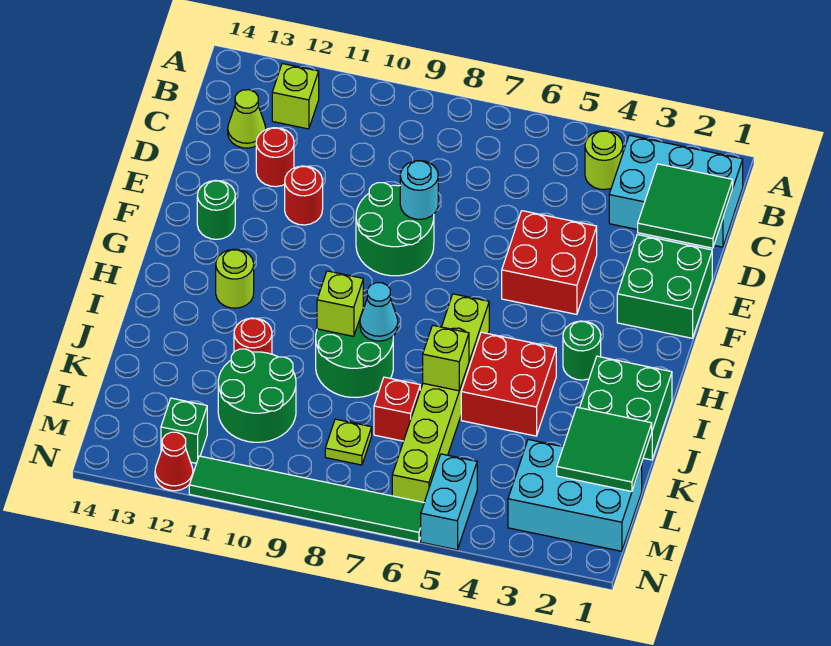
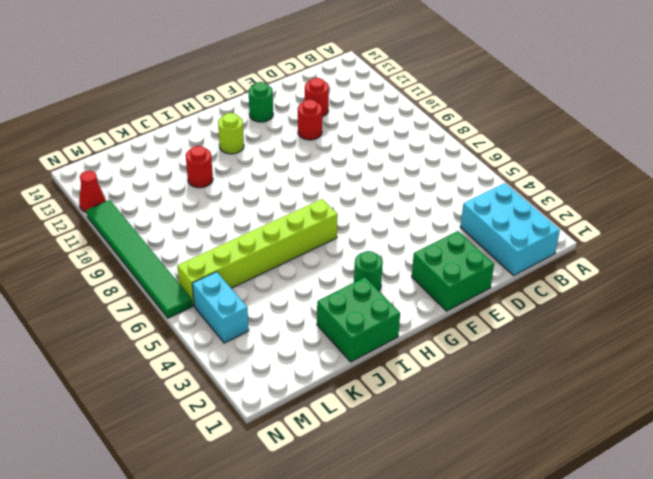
cyan 1x2 brick [192,272,249,343] -> cyan 1x2 brick turned to [421,454,477,550]
none -> lime 1x1 round brick [585,131,623,190]
none -> lime 1x1 brick [272,64,319,129]
none -> lime 1x1 cone [228,90,266,148]
none -> red 2x2 brick [502,211,597,314]

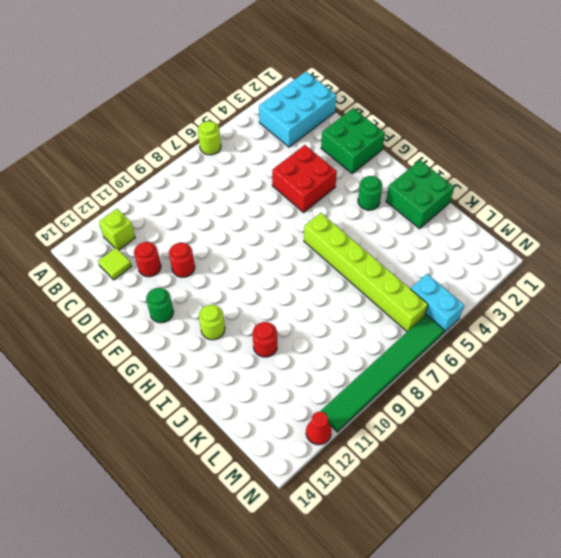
lime 1x1 round brick [198,121,221,155] -> lime 1x1 round brick moved to [585,131,623,190]
lime 1x1 tile [98,248,132,280] -> lime 1x1 cone [228,90,266,148]
none -> green 2x2 round brick [356,183,434,276]
none -> red 2x2 brick [461,332,556,436]
none -> green 2x2 round brick [316,308,393,398]
none -> red 1x1 brick [374,377,420,441]

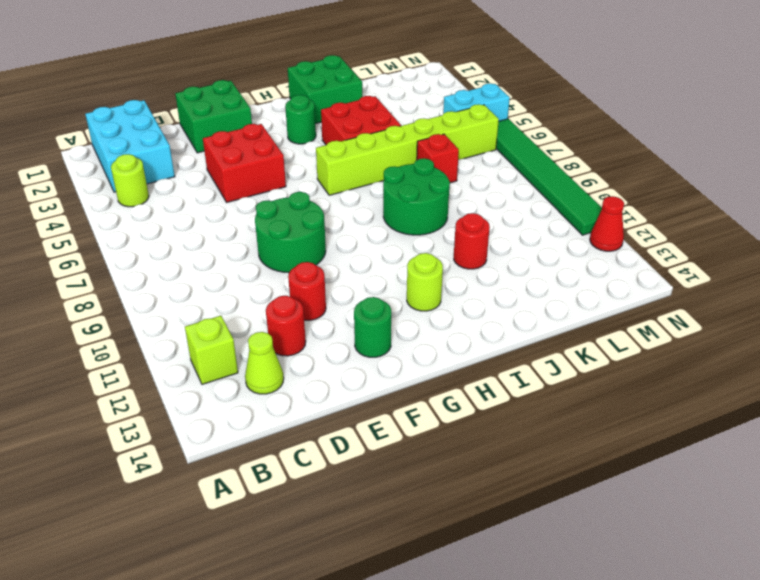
none -> green 2x2 round brick [218,349,296,442]
none -> cyan 2x3 brick [508,440,642,551]
none -> lime 1x1 plate [325,419,372,465]
none -> green 1x1 brick [161,398,207,463]

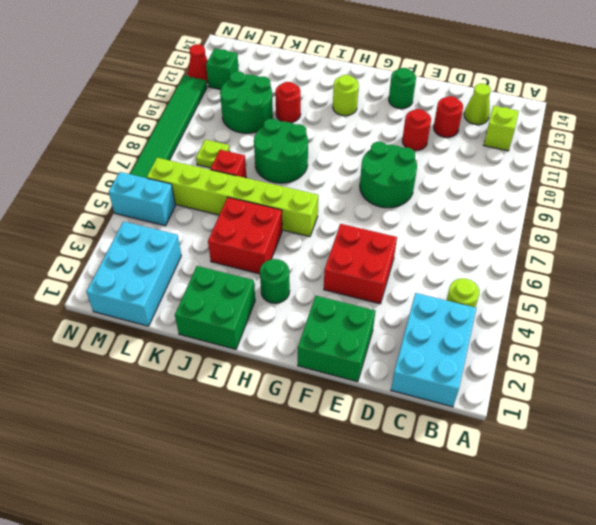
none -> green 2x2 tile [638,164,733,248]
none -> cyan 1x1 round brick [400,161,438,219]
none -> cyan 1x1 cone [360,283,398,341]
none -> lime 1x1 brick [317,271,363,336]

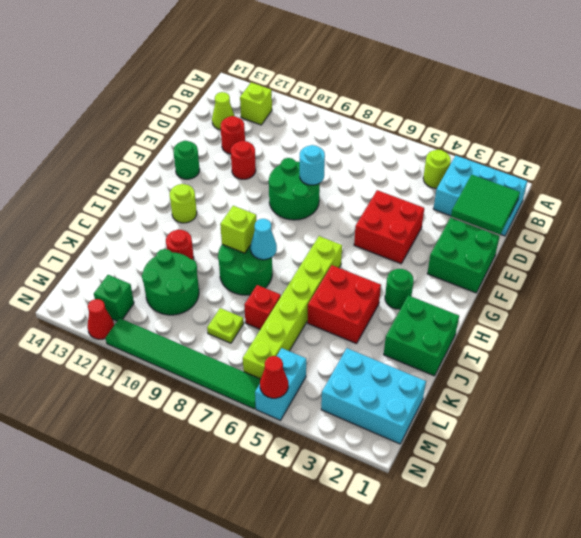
red 1x1 cone [260,356,288,398] -> none
none -> lime 1x1 brick [423,325,469,391]
none -> green 2x2 tile [557,407,652,491]

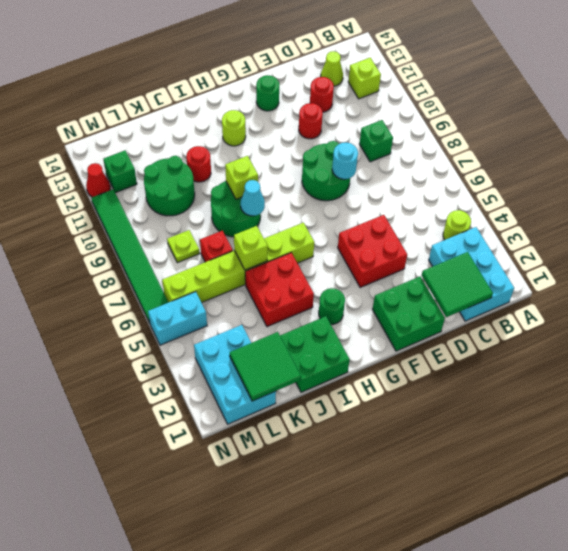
green 1x1 brick [360,120,393,162] -> none

